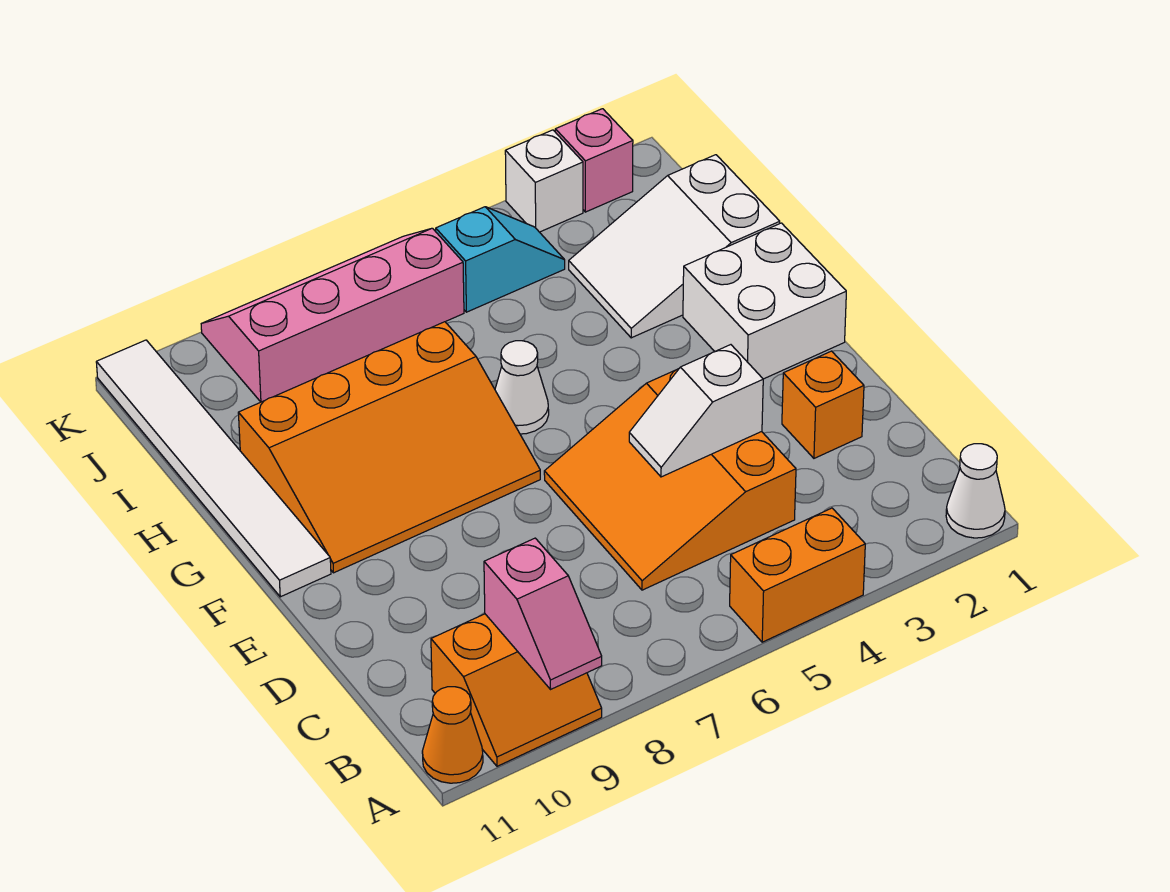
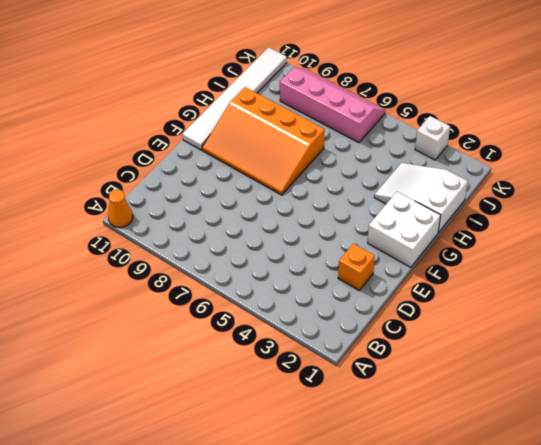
none -> white 1x1 cone [946,444,1005,538]
none -> orange 1x2 brick [730,508,865,642]
none -> orange 2x2 slope [431,614,602,766]

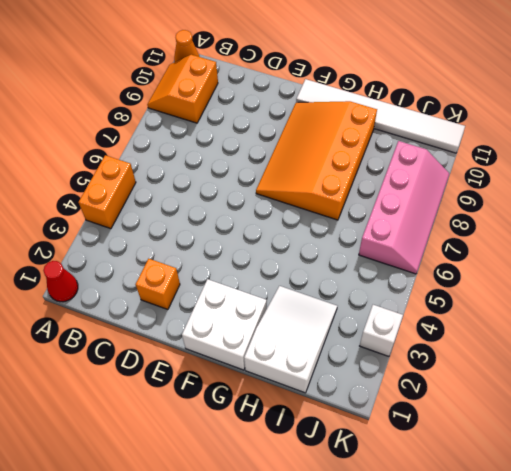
red 1x1 cone [43,261,78,302] -> white 1x1 cone [946,444,1005,538]
none -> orange 3x3 slope [544,369,796,590]
none -> white 1x1 cone [495,341,549,434]
none -> cyan 1x2 slope [436,207,565,312]

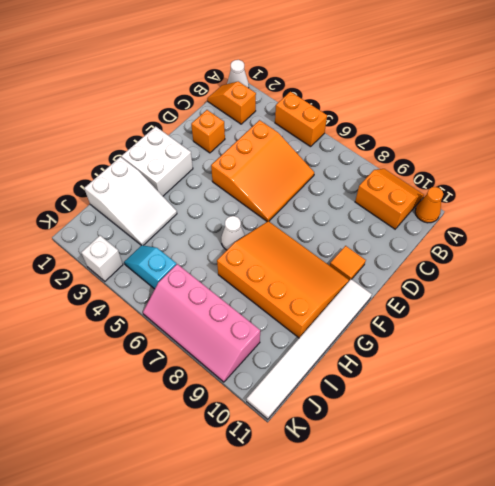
orange 1x2 slope [207,81,256,124] -> none
orange 1x1 tile [330,246,366,281] -> none
none -> pink 1x1 brick [555,109,633,212]
none -> pink 1x2 slope [484,538,602,689]
none -> white 1x2 slope [629,345,763,477]

